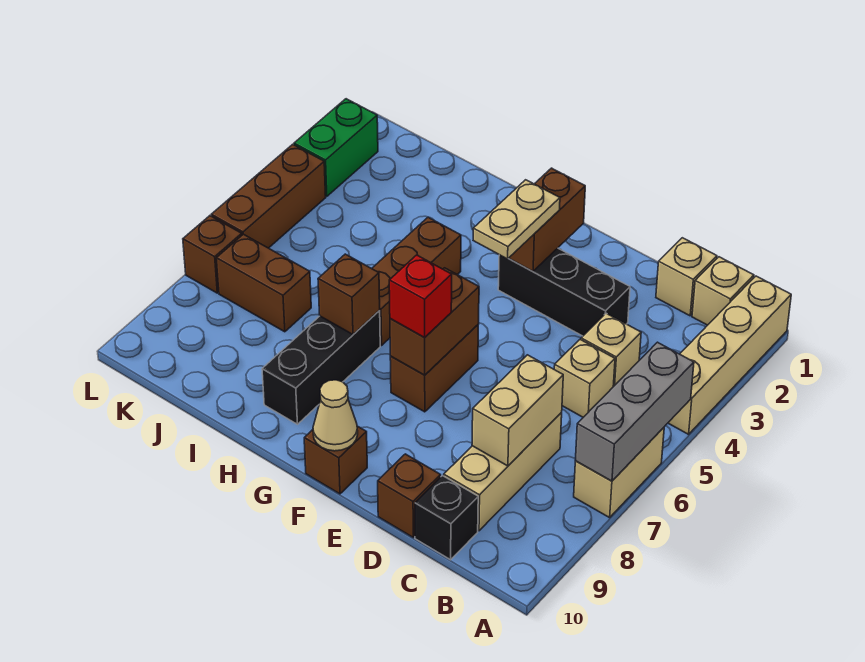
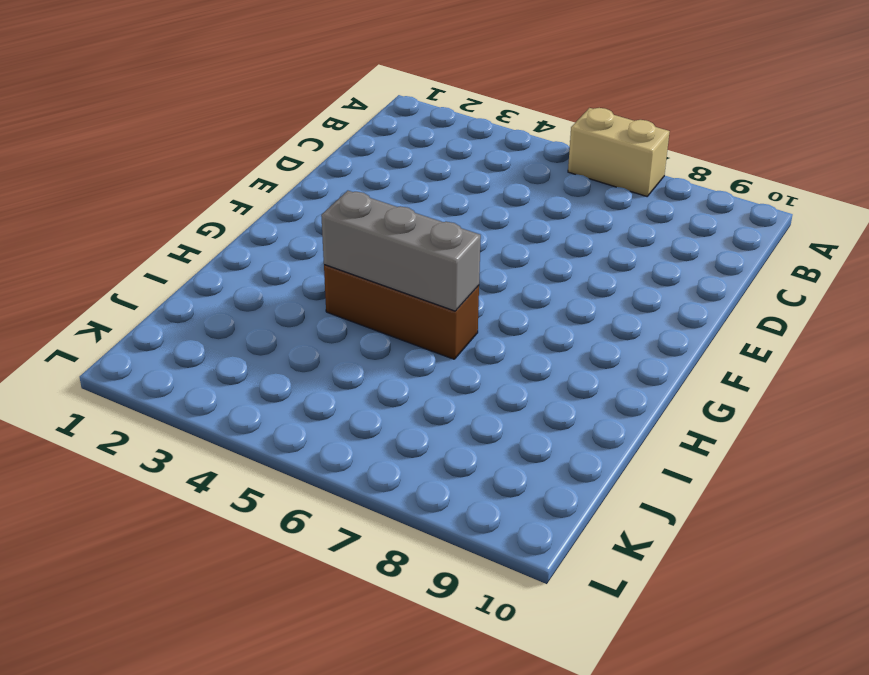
grey 1x3 brick [321,191,481,311] -> grey 1x3 brick moved to [575,342,694,481]
none -> tan 1x4 brick [668,276,791,434]
none -> tan 1x1 brick [692,257,754,325]
none -> tan 1x1 brick [656,238,717,316]

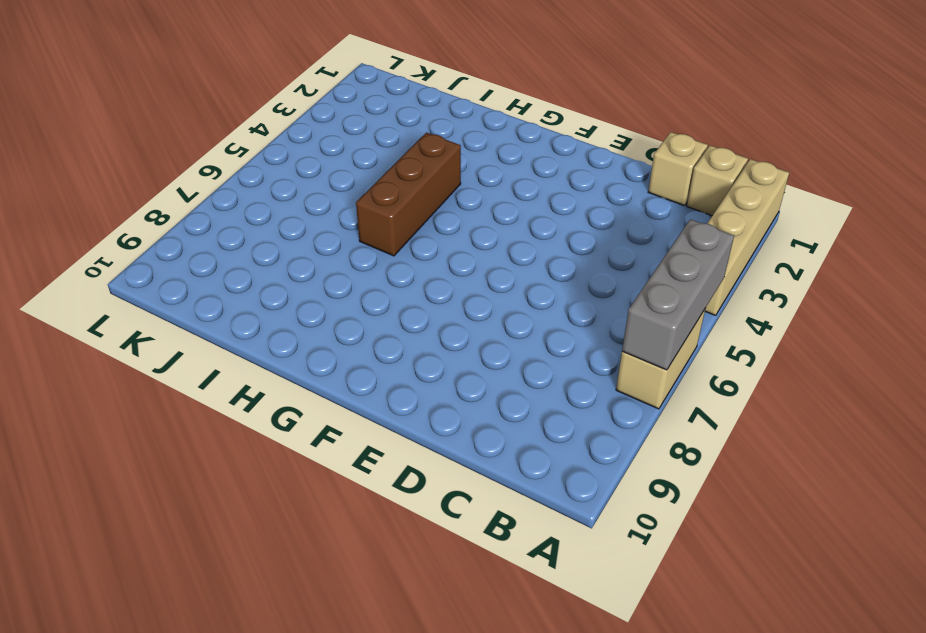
none -> tan 1x1 brick [581,313,641,387]
none -> tan 1x1 brick [554,340,615,417]
none -> tan 1x3 brick [444,413,562,531]

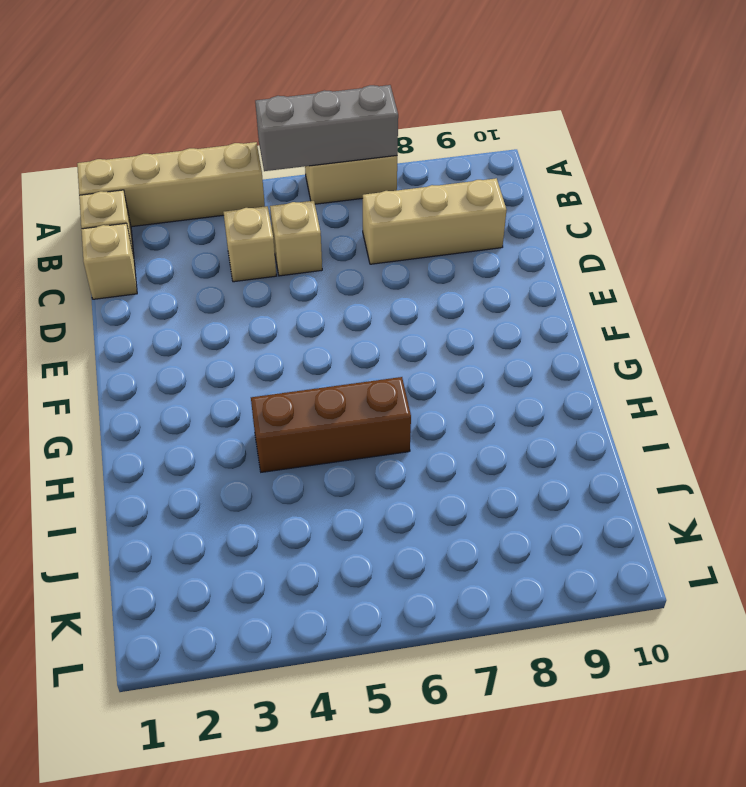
none -> black 1x1 brick [415,476,478,560]
none -> black 1x3 brick [498,248,630,336]
none -> brown 1x1 brick [378,454,441,537]

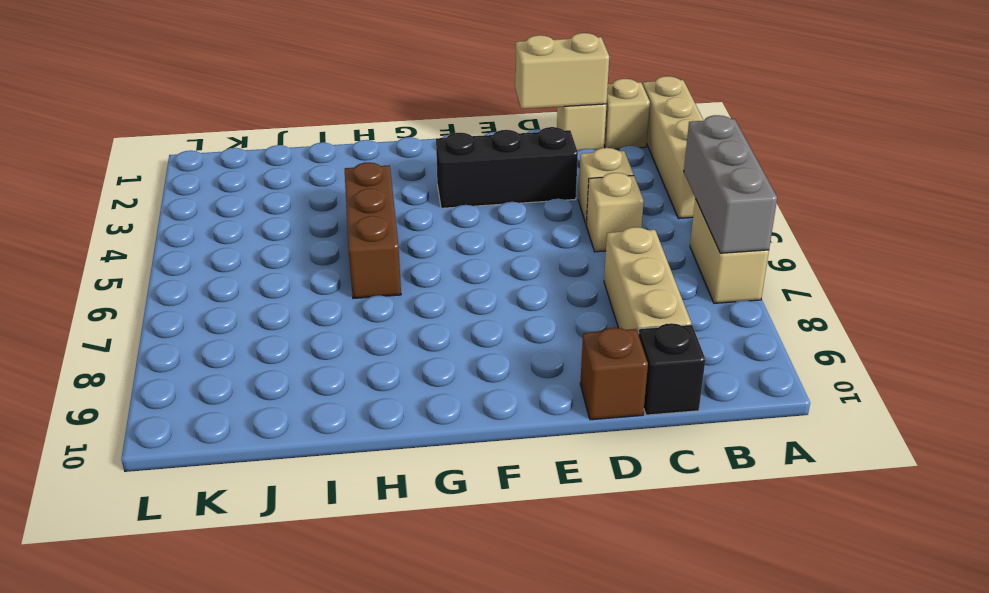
tan 1x2 brick [515,33,609,109] -> tan 1x2 brick turned to [472,355,563,466]
none -> brown 1x2 brick [390,325,478,412]
none -> brown 1x1 brick [304,426,367,494]
none -> black 1x3 brick [262,311,380,424]

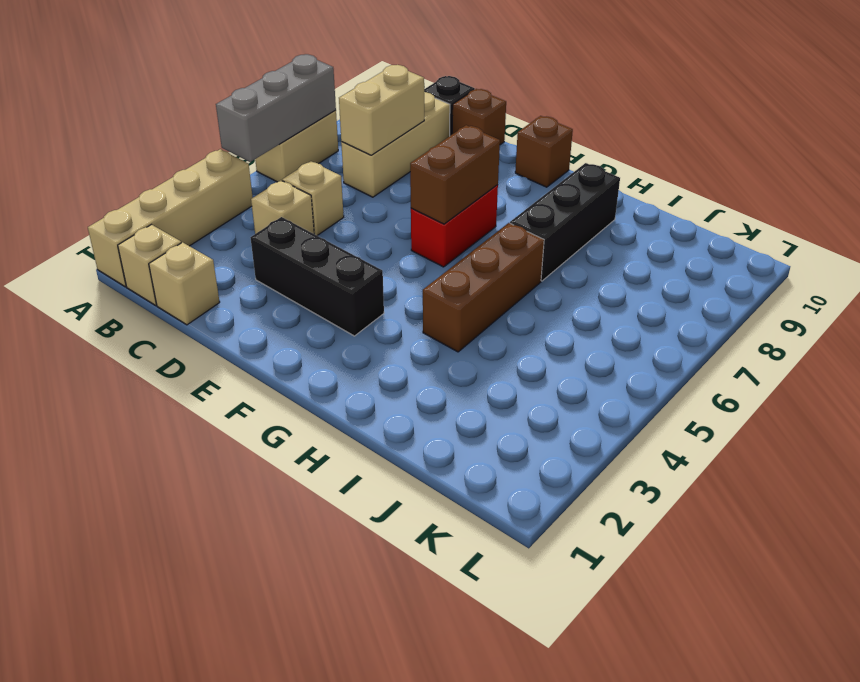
red 1x2 brick [411,185,498,267] -> brown 1x2 brick [390,325,478,412]
none -> brown 1x2 brick [216,234,311,332]
none -> green 1x2 brick [294,99,378,197]
none -> brown 1x3 brick [211,144,326,248]

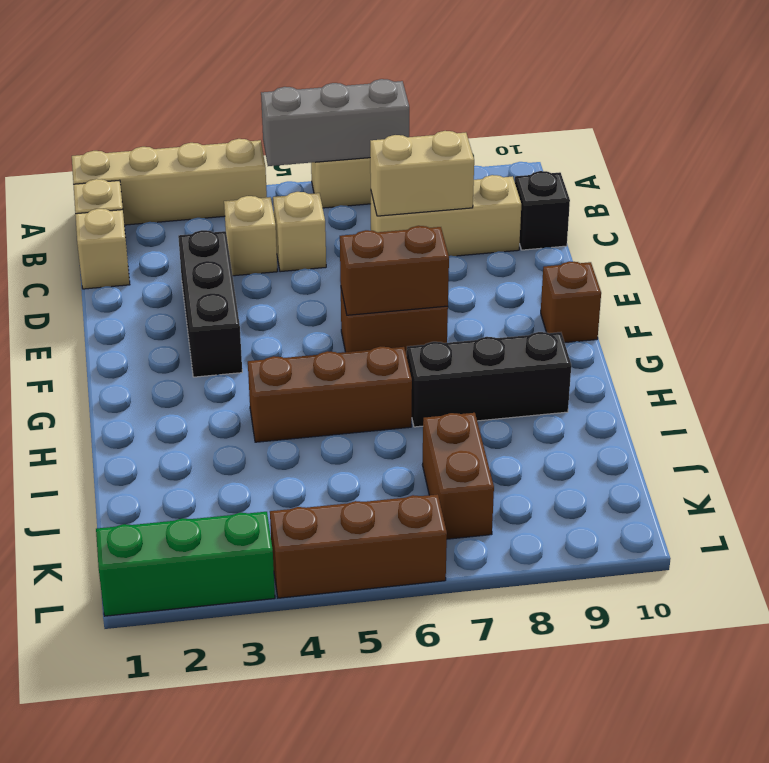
green 1x3 brick [96,512,275,616] -> green 1x2 brick [294,99,378,197]
none -> brown 1x1 brick [378,454,441,537]
none -> brown 1x1 brick [183,216,242,293]
none -> brown 1x2 brick [509,168,585,271]

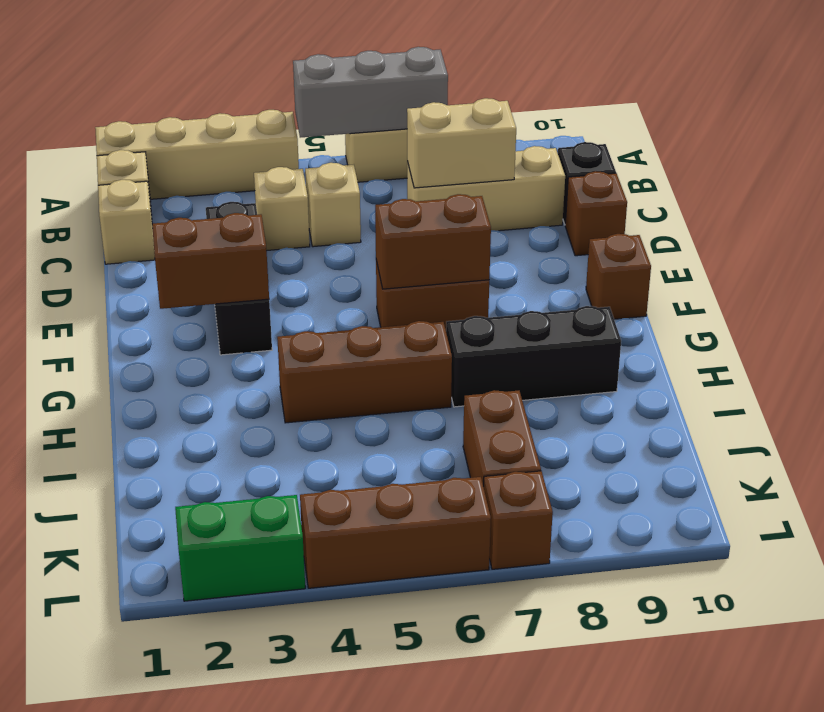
none -> tan 1x1 cone [313,380,358,451]
none -> brown 1x1 brick [318,254,380,334]
none -> tan 1x2 plate [473,180,560,259]

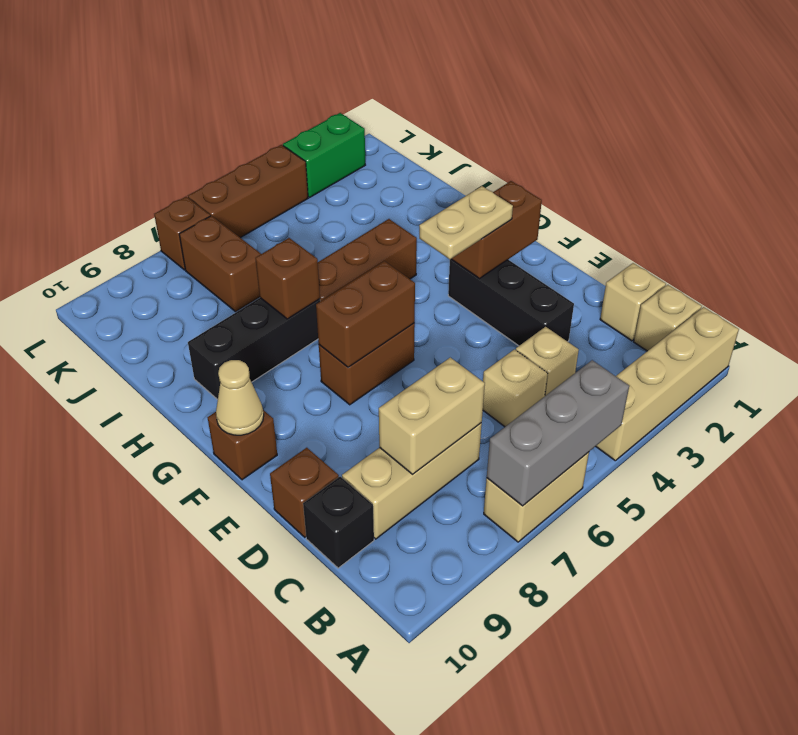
none -> red 1x1 brick [389,255,452,338]

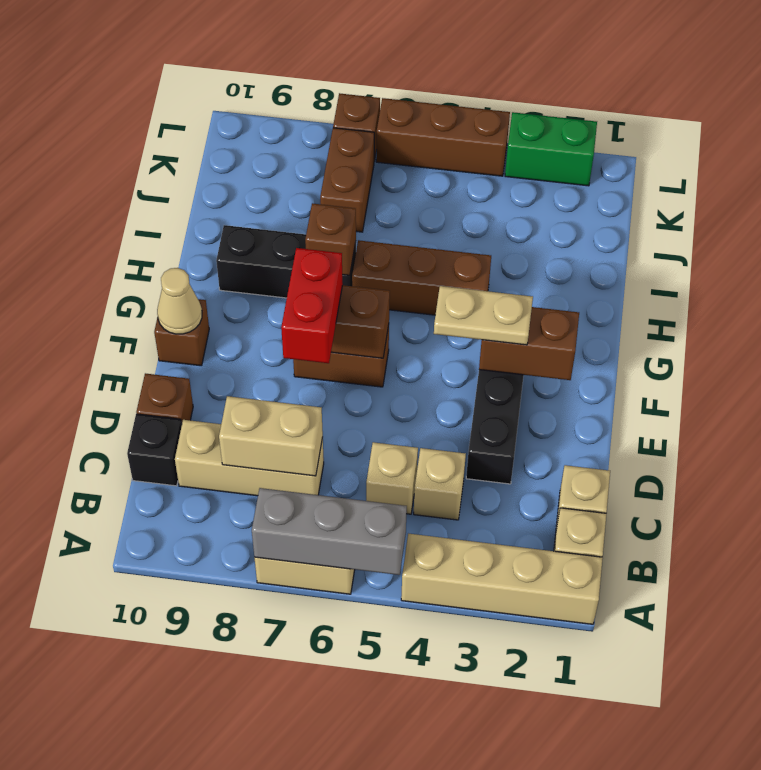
red 1x2 brick [281,248,343,363] -> red 1x1 brick [389,255,452,338]

